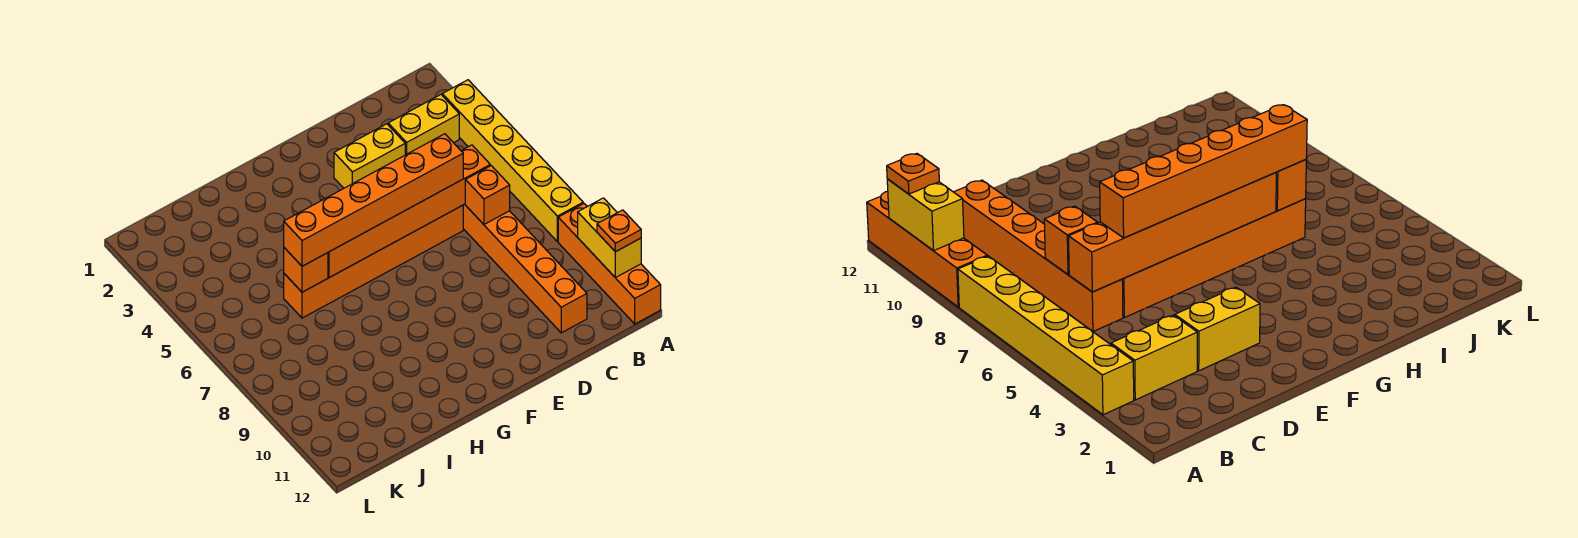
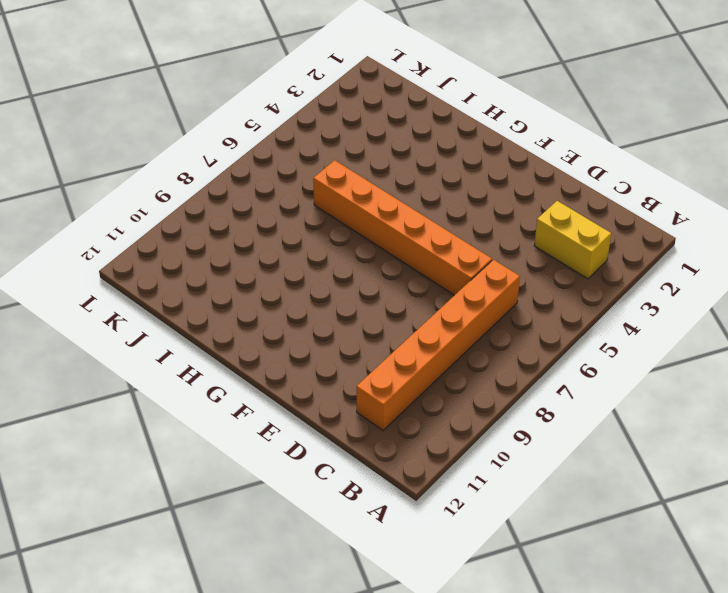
none -> yellow 1x6 brick [442,80,583,242]
none -> orange 1x4 brick [558,203,661,324]
none -> yellow 1x2 brick [334,124,405,188]

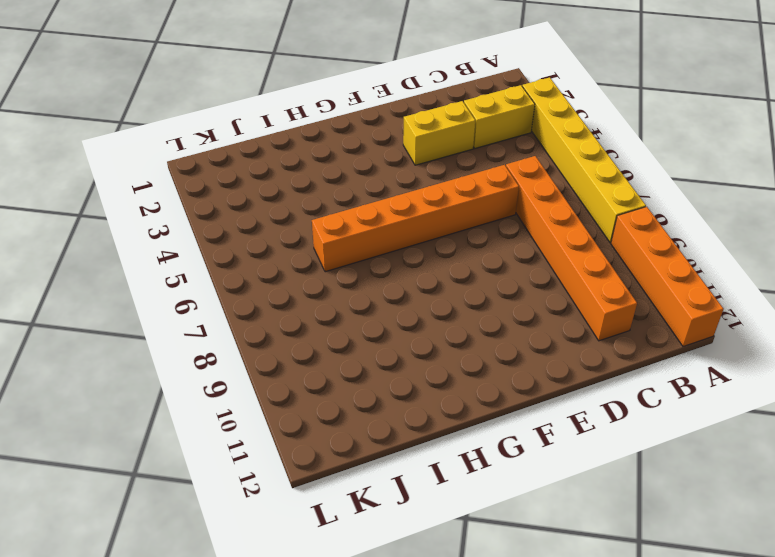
none -> yellow 1x2 brick [578,198,641,277]
none -> orange 1x6 brick [328,145,490,278]
none -> orange 1x1 brick [465,166,510,224]

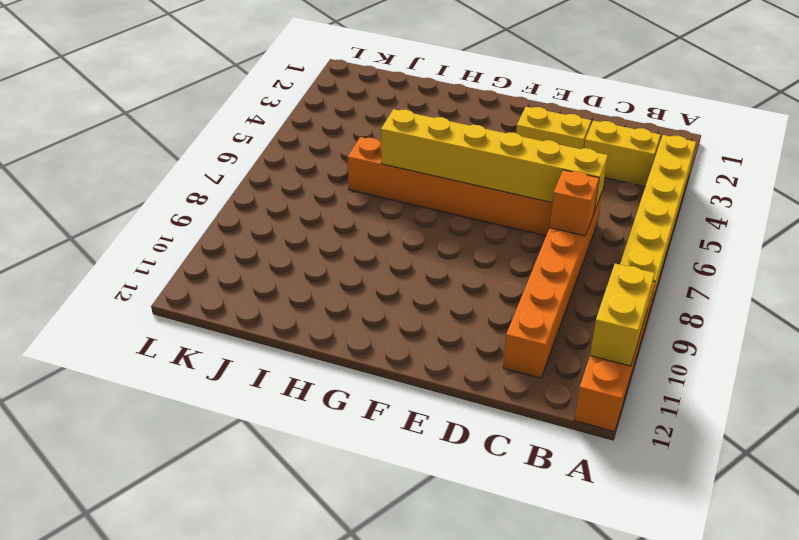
yellow 1x6 brick [381,109,608,209] -> orange 1x6 brick [328,145,490,278]
none -> orange 1x1 brick [284,248,328,292]
none -> orange 1x1 plate [597,210,641,252]
none -> orange 1x6 brick [284,134,463,266]

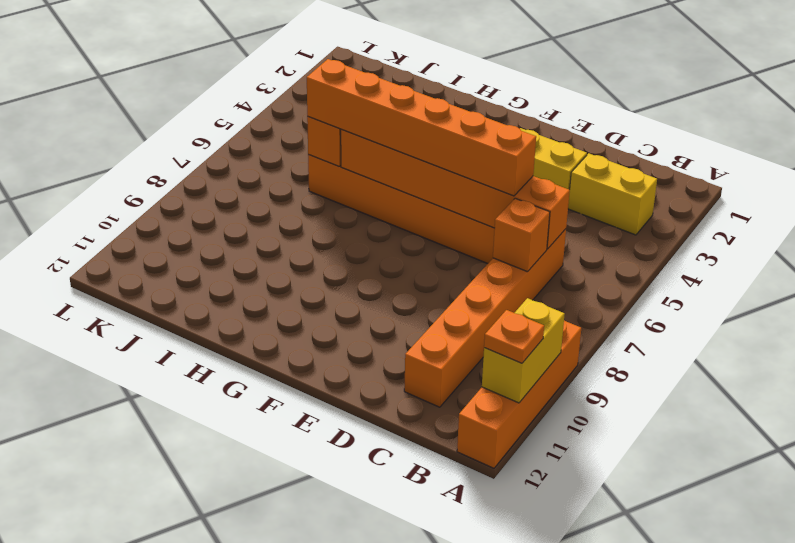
none -> yellow 1x6 brick [442,80,583,242]

